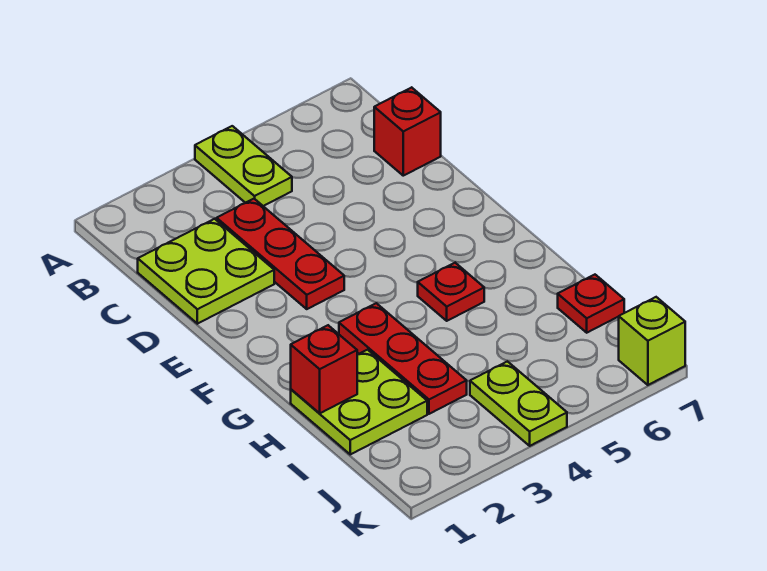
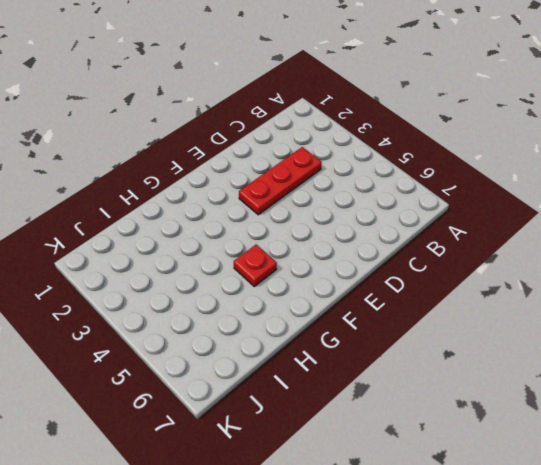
none -> lime 1x2 plate [195,126,292,206]
none -> lime 2x2 plate [138,219,274,324]

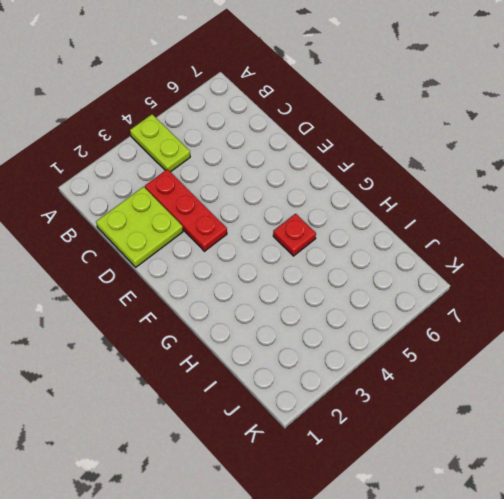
none -> red 1x1 brick [374,87,441,176]
none -> red 1x3 plate [339,303,467,414]

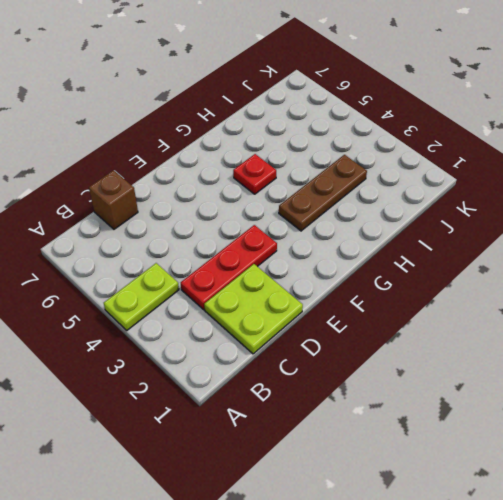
brown 1x1 brick [89,170,138,229] -> red 1x1 brick [374,87,441,176]
brown 1x3 plate [279,155,367,231] -> red 1x3 plate [339,303,467,414]
none -> lime 2x2 plate [291,350,427,454]
none -> red 1x1 plate [558,275,624,333]

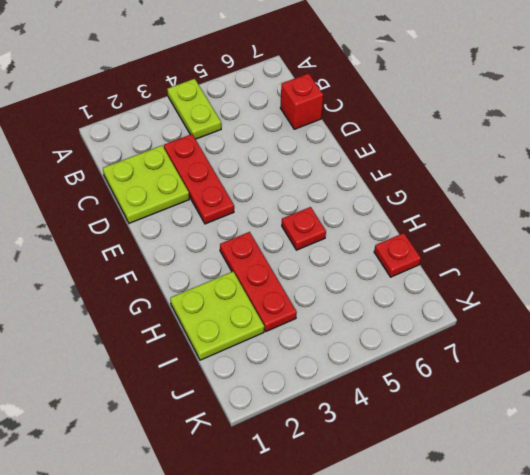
none -> lime 1x2 plate [470,361,567,446]
none -> lime 1x1 brick [619,297,685,385]

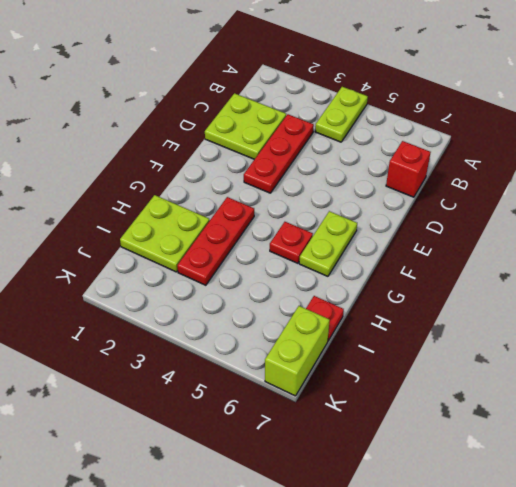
lime 1x2 plate [299,211,357,276] -> lime 1x2 plate moved to [470,361,567,446]
lime 1x2 brick [265,306,330,396] -> lime 1x1 brick [619,297,685,385]
none -> red 1x1 brick [291,325,357,413]

